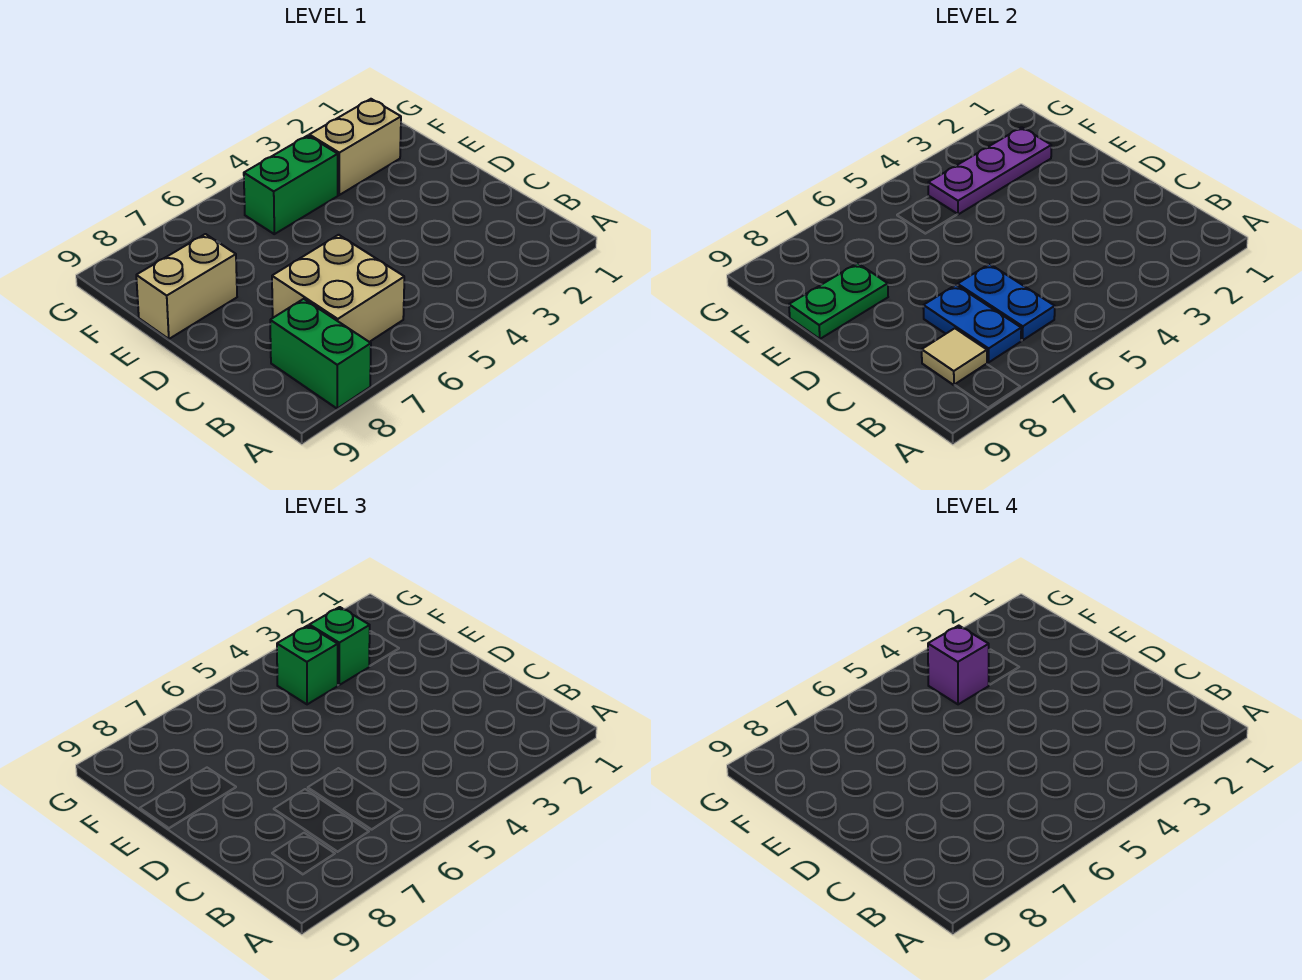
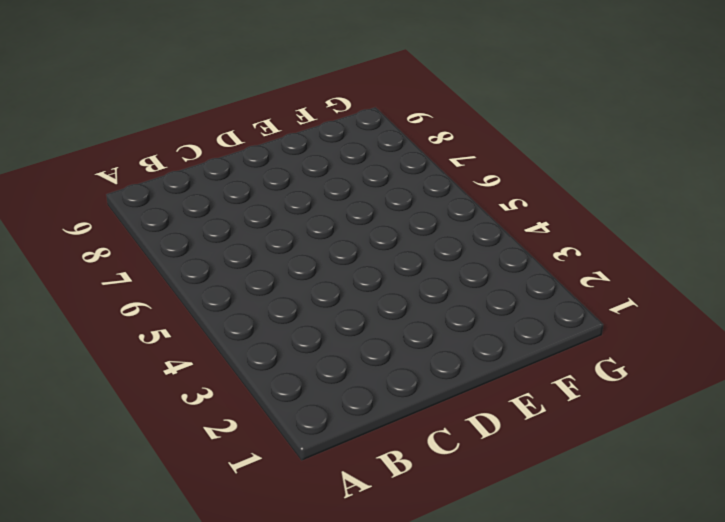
none -> green 1x2 brick [270,299,371,409]
none -> tan 2x2 brick [272,235,404,342]
none -> tan 1x2 brick [136,234,237,339]

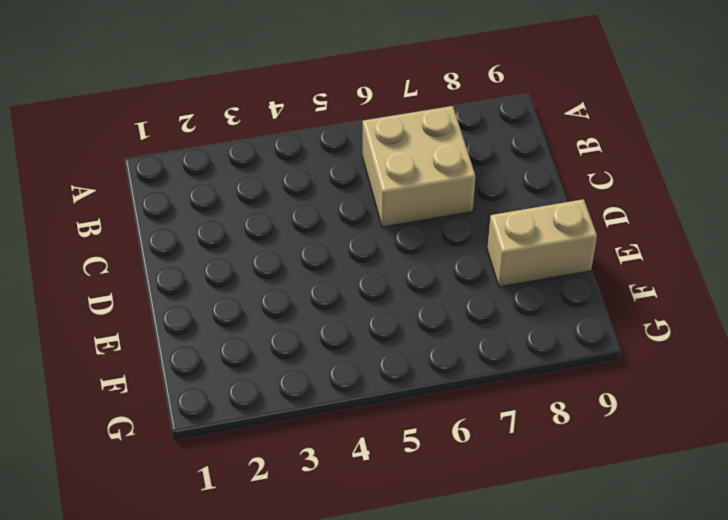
none -> green 1x2 brick [270,299,371,409]
none -> tan 1x2 brick [309,99,401,195]
none -> green 1x2 brick [244,136,338,234]

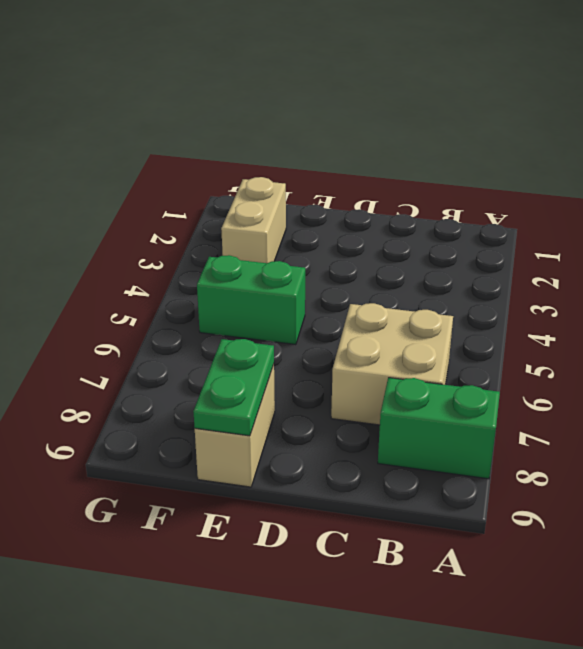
green 1x2 brick [197,255,305,345] -> green 1x2 brick turned to [244,136,338,234]
none -> blue 1x2 plate [957,264,1055,340]
none -> blue 1x2 plate [923,285,1021,362]
none -> tan 1x1 tile [922,328,987,385]

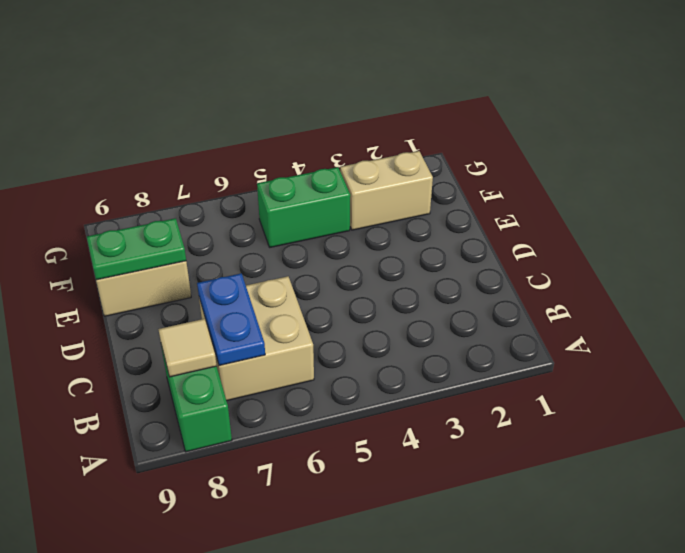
none -> blue 1x2 plate [957,264,1055,340]
none -> purple 1x3 plate [928,127,1051,214]
none -> green 1x1 brick [309,607,370,685]

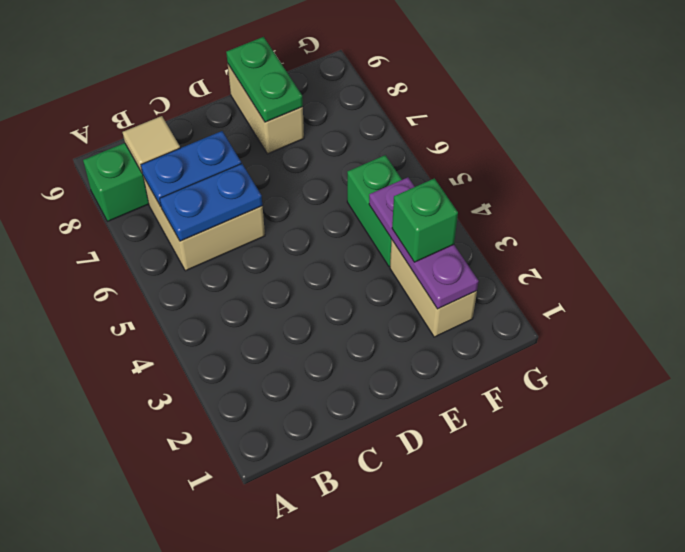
none -> green 1x1 brick [277,626,338,704]
none -> purple 1x1 brick [928,626,989,704]

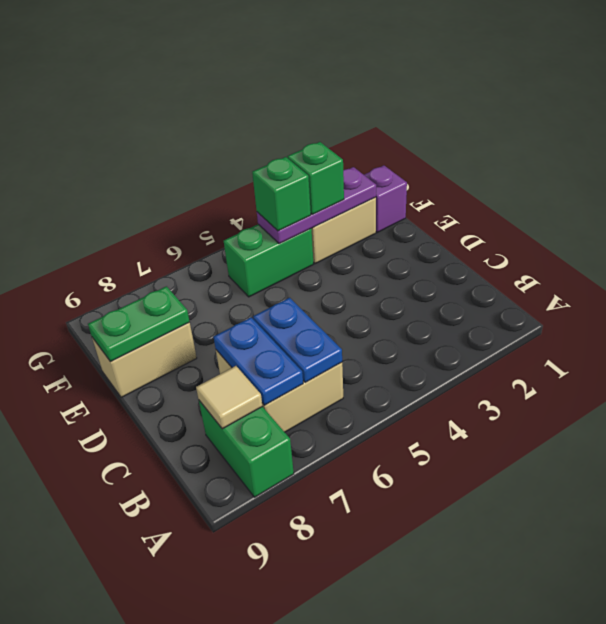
purple 1x1 brick [364,165,407,232] -> purple 1x1 brick moved to [928,626,989,704]

